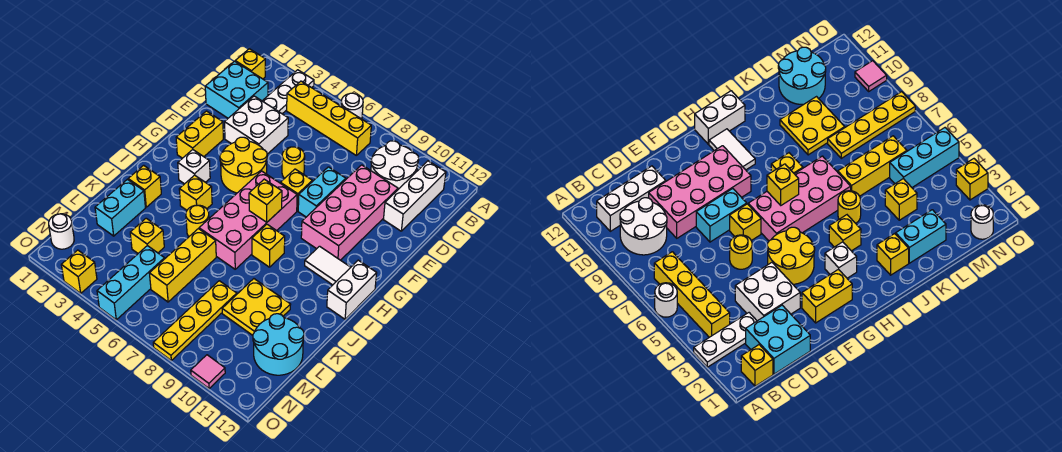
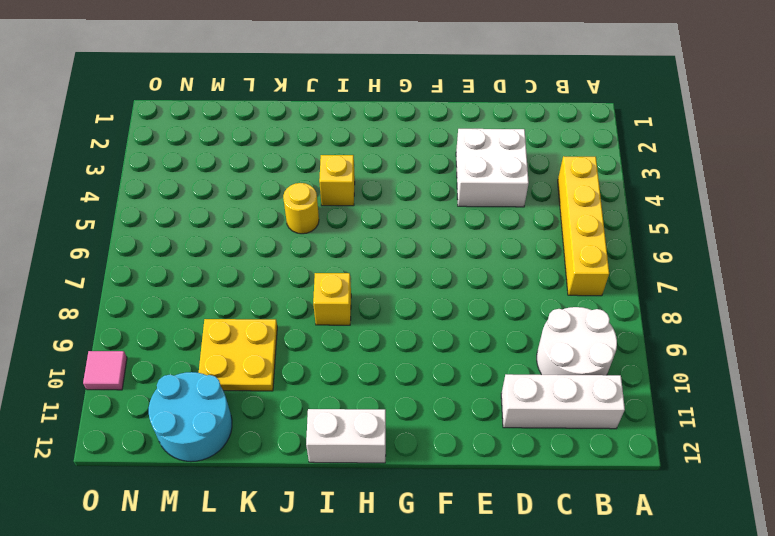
none -> white 1x3 plate [263,70,314,114]
none -> white 1x1 round brick [341,93,363,119]
none -> yellow 1x1 brick [235,49,265,79]
none -> cyan 2x2 brick [205,61,268,118]

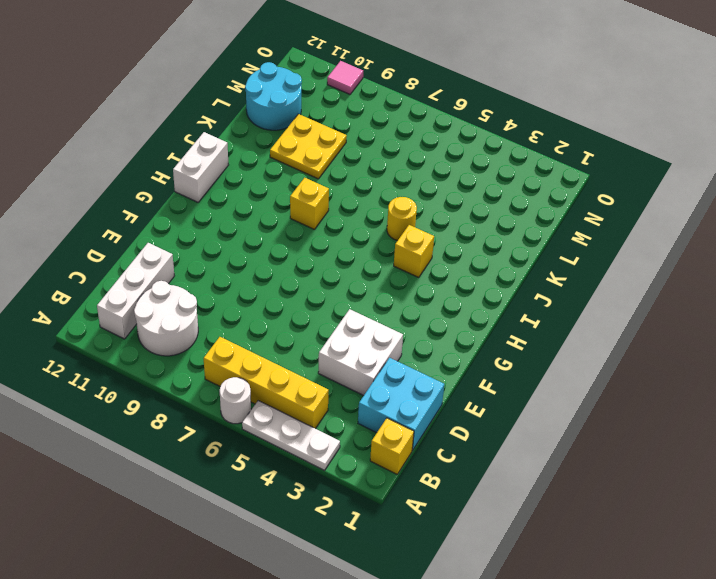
white 1x3 plate [242,401,340,470] -> white 1x3 plate turned to [263,70,314,114]
none -> pink 2x4 brick [301,165,398,260]
none -> yellow 1x1 round brick [282,147,305,178]
none -> cyan 1x2 brick [298,167,346,217]
none -> yellow 1x2 brick [176,111,223,158]

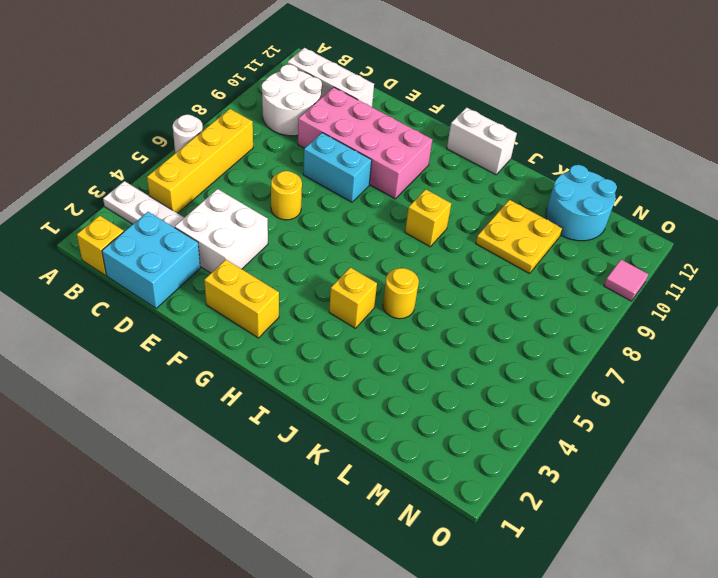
none -> yellow 2x2 round brick [220,137,267,193]
none -> yellow 1x1 brick [281,169,312,211]
none -> pink 2x4 brick [199,171,297,269]
none -> white 1x1 brick [178,150,210,184]

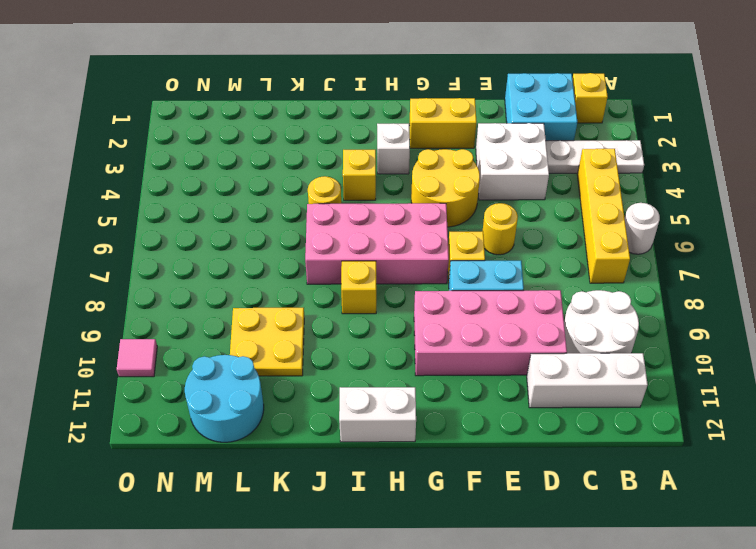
none -> white 1x2 tile [305,246,351,285]
none -> yellow 1x1 brick [128,165,161,207]
none -> cyan 1x2 brick [95,179,145,236]
none -> yellow 1x3 brick [149,229,216,302]

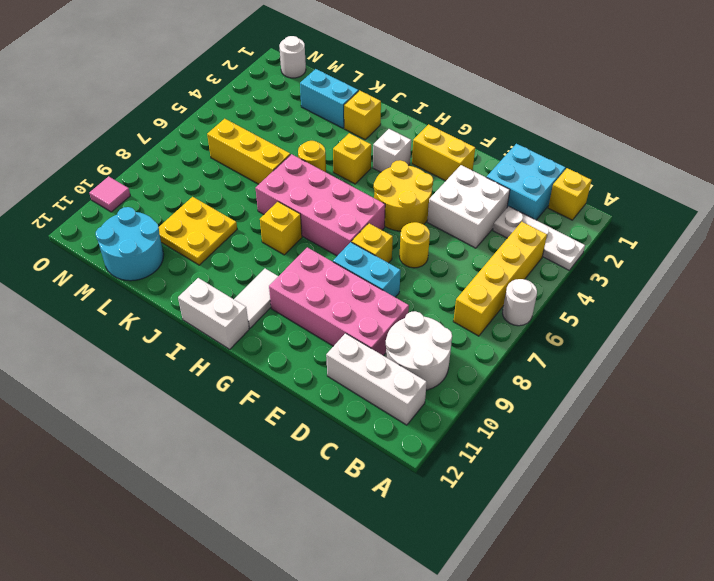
none -> yellow 1x1 brick [130,218,164,253]
none -> yellow 1x4 plate [153,281,237,360]
none -> cyan 1x3 brick [97,246,165,320]
none -> yellow 1x1 brick [61,250,97,293]

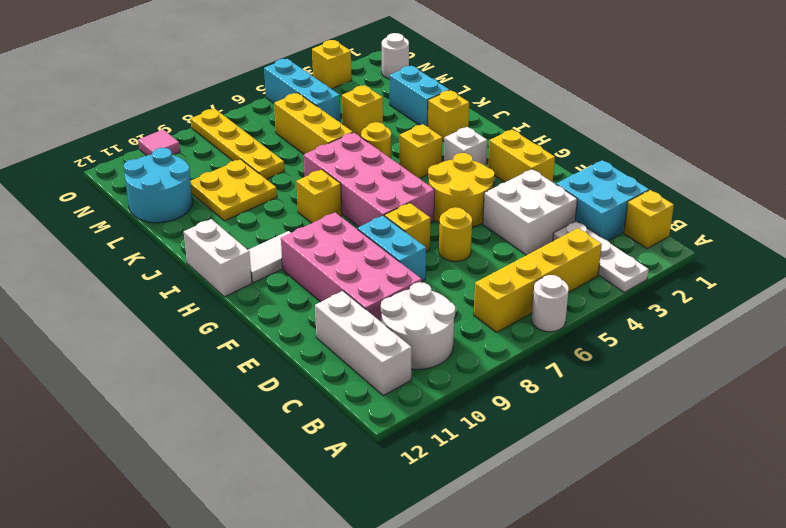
none -> yellow 1x1 brick [249,179,282,222]

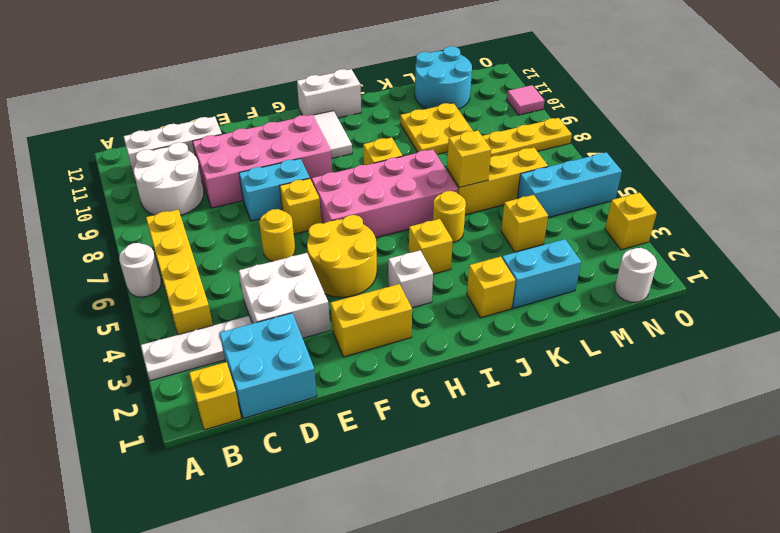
yellow 1x1 brick [447,130,491,188] -> yellow 1x1 brick moved to [249,179,282,222]

